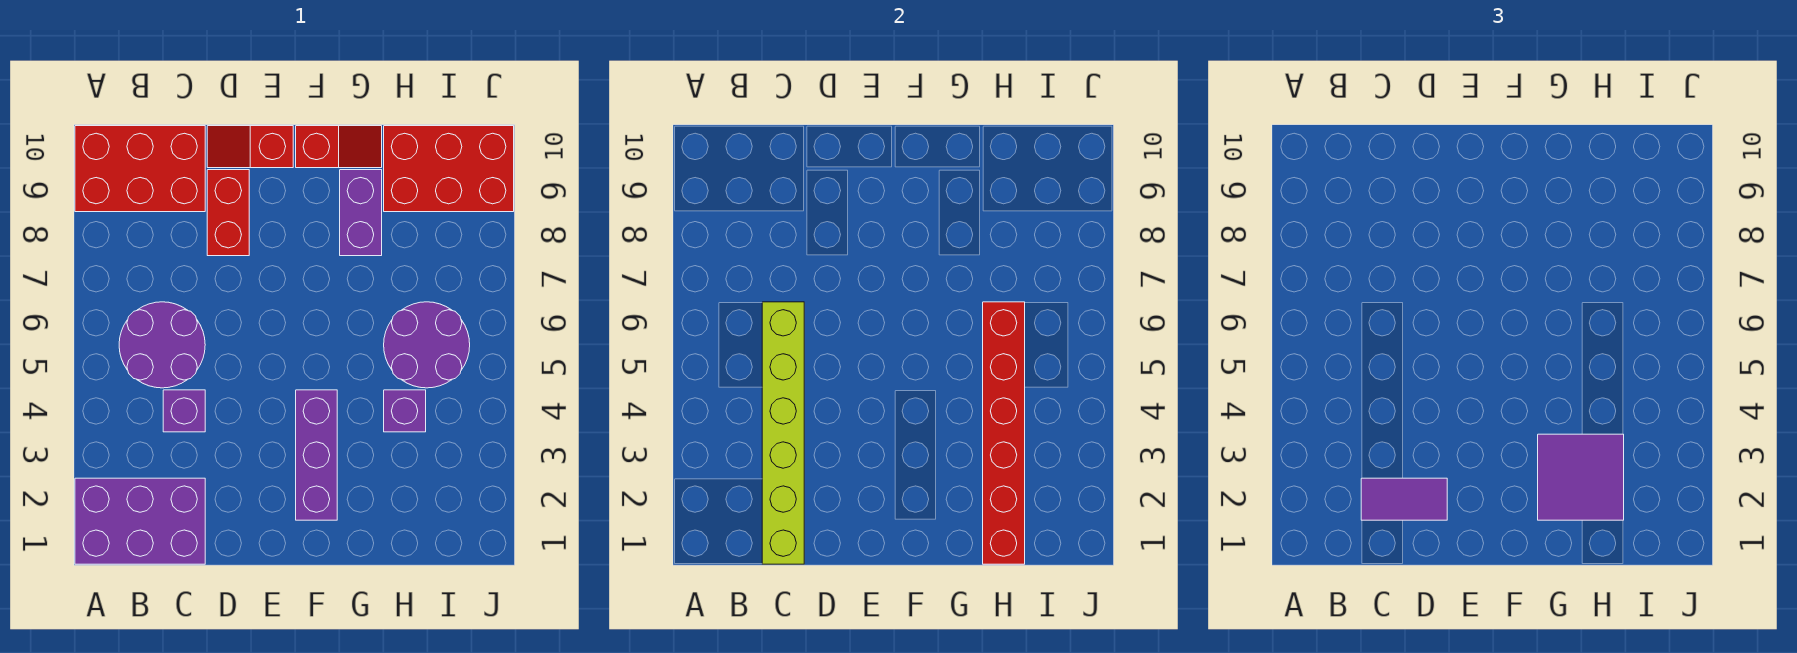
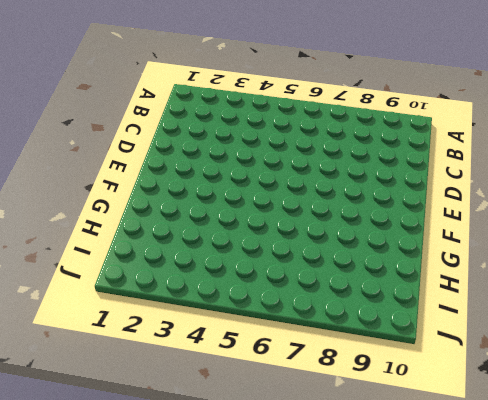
none -> purple 2x3 brick [75,478,205,564]
none -> red 2x3 brick [75,126,205,212]
none -> purple 2x2 round brick [119,302,205,388]

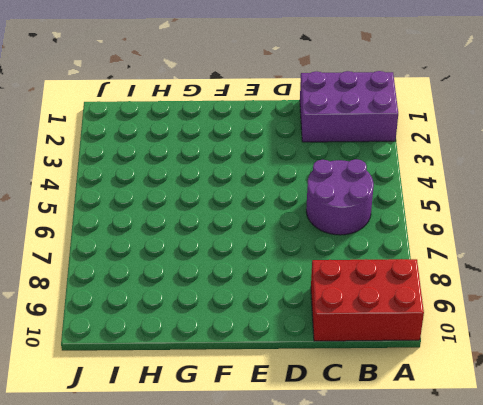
none -> purple 1x1 brick [163,390,205,432]
none -> red 1x2 brick [207,170,249,256]
none -> red 1x2 slope [207,126,293,168]

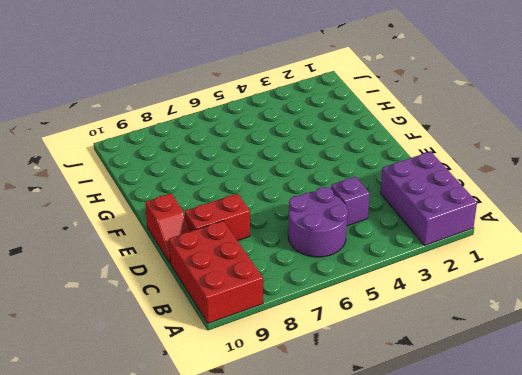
none -> purple 1x3 brick [296,390,337,520]
none -> red 1x2 slope [296,126,382,168]
none -> purple 1x2 brick [340,170,382,256]

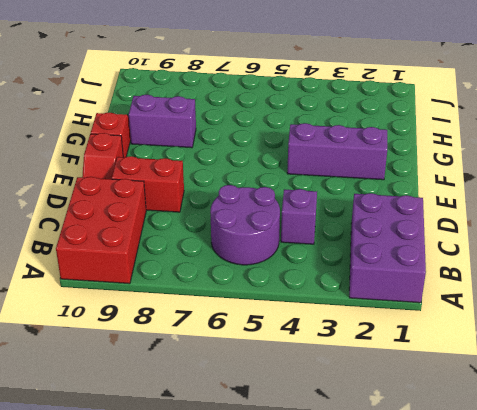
none -> purple 1x1 brick [384,390,426,432]
none -> purple 2x2 round brick [384,302,470,388]
none -> red 2x3 brick [384,126,514,212]

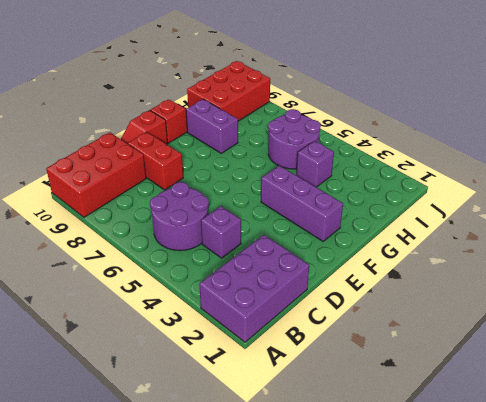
none -> lime 1x6 brick [762,302,804,564]
none -> red 1x6 brick [983,302,1025,564]
none -> purple 1x2 tile [1361,478,1447,520]

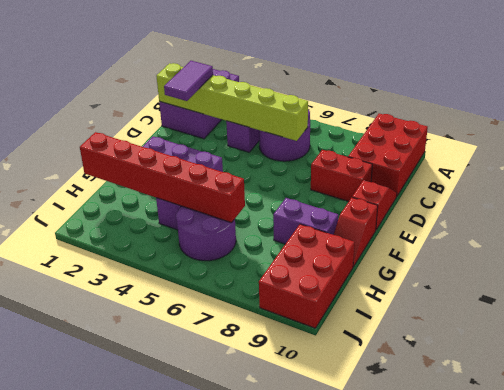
none -> purple 2x2 tile [1538,434,1624,520]

